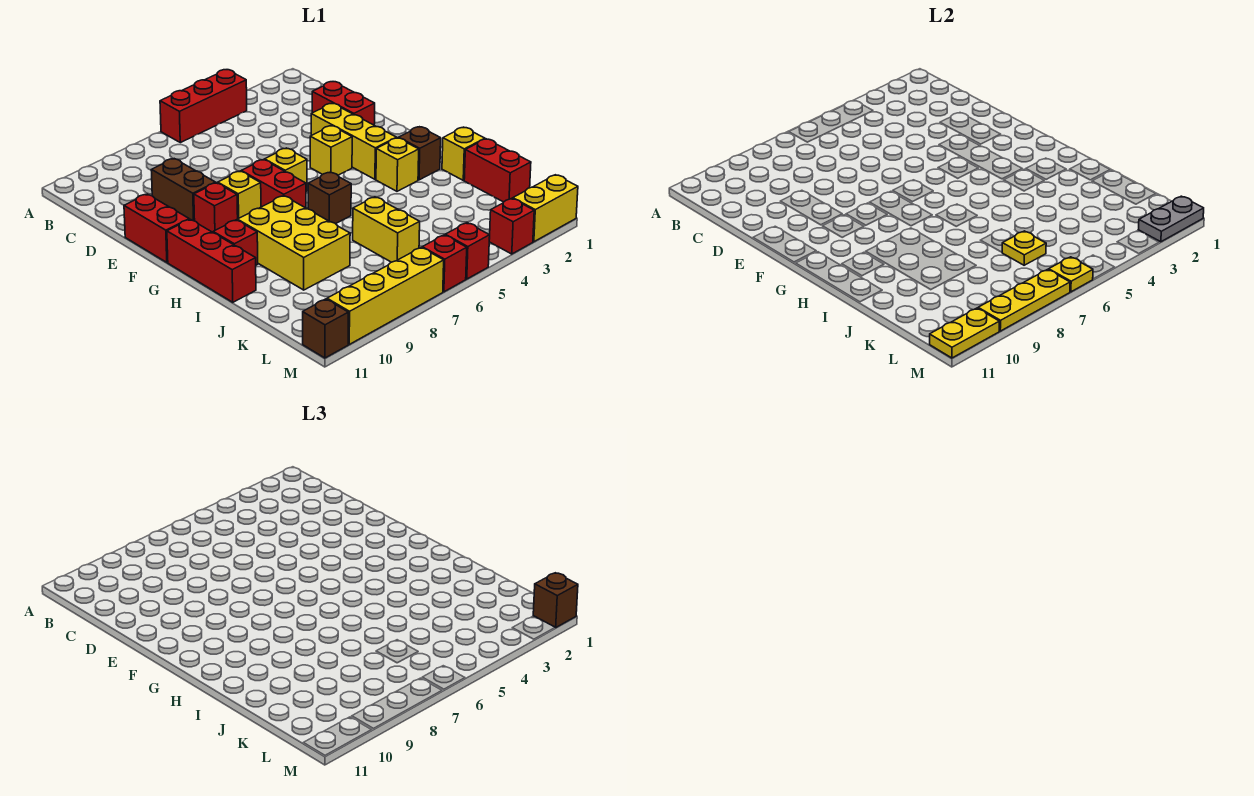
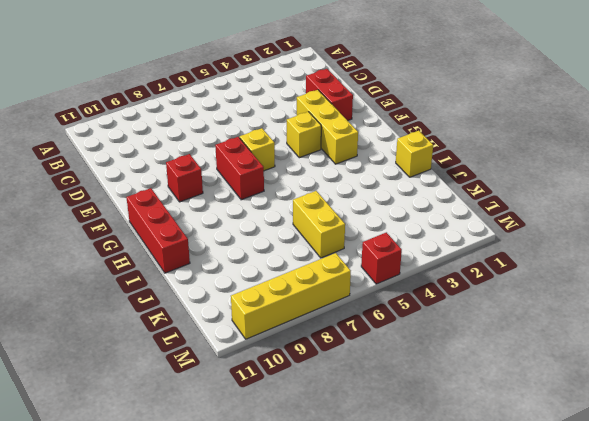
none -> red 1x3 brick [160,70,247,143]
none -> brown 1x2 brick [151,159,216,221]
none -> red 1x2 brick [124,194,189,262]
none -> yellow 1x1 brick [218,171,261,219]

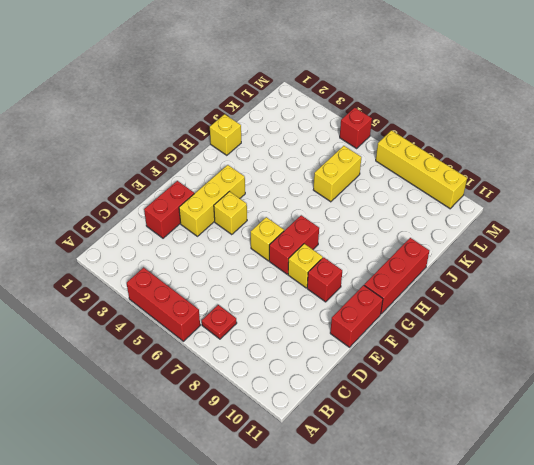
red 1x1 plate [202,305,237,339] -> none
none -> brown 1x2 brick [151,159,216,221]
none -> brown 1x1 brick [399,127,441,180]
none -> yellow 1x1 brick [376,138,419,191]
none -> brown 1x1 brick [308,172,351,224]

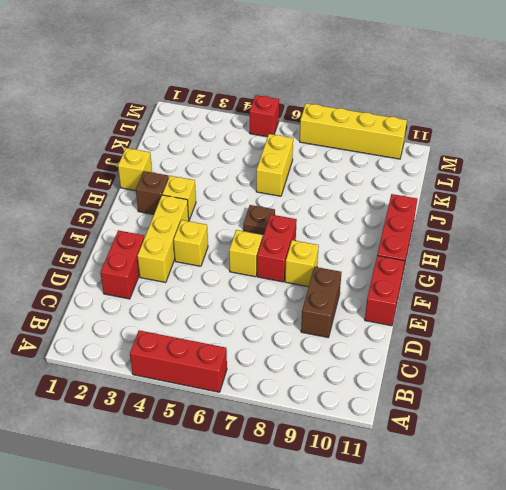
brown 1x1 plate [243,205,275,234] -> brown 1x1 brick [308,172,351,224]
none -> red 1x1 brick [194,183,238,232]
none -> yellow 2x3 brick [237,196,350,290]
none -> red 1x1 brick [213,220,258,265]
none -> red 1x2 brick [464,139,531,202]

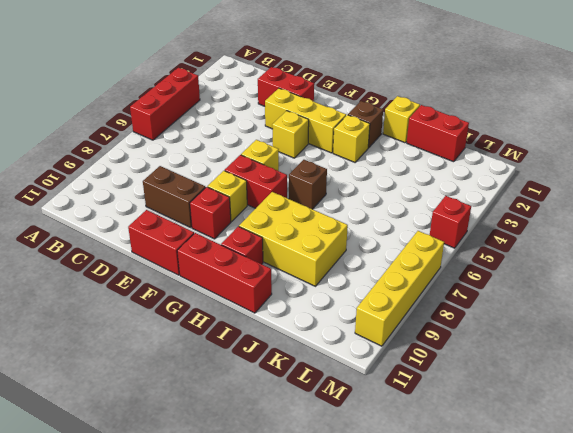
none -> yellow 1x2 brick [353,197,420,262]
none -> yellow 1x2 brick [513,175,578,242]
none -> red 1x1 brick [489,198,534,254]
none -> red 1x1 brick [422,235,467,292]

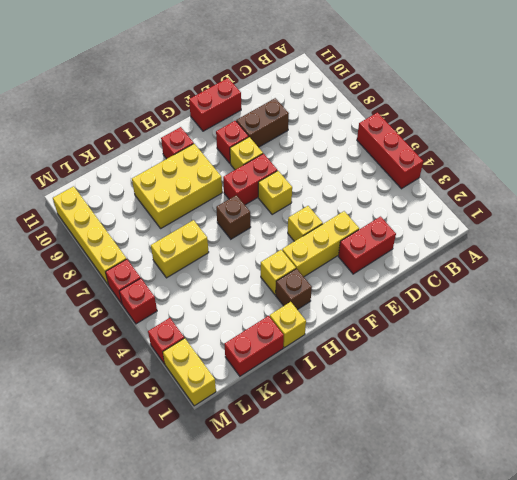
none -> red 1x3 brick [167,219,256,302]
none -> brown 1x1 brick [303,299,348,358]
none -> yellow 1x1 plate [1002,231,1046,265]
none -> grey 1x2 plate [1138,196,1204,242]

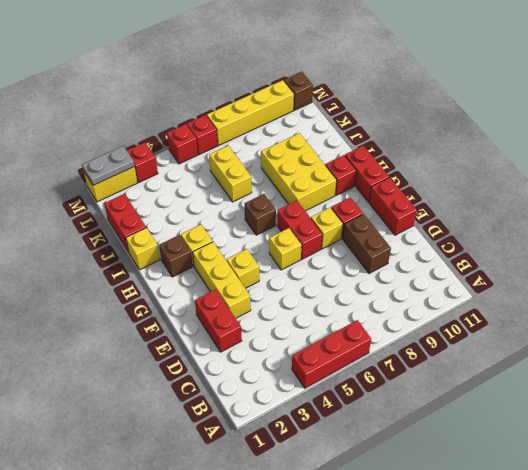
red 1x2 brick [345,146,389,202] -> red 1x3 brick [167,219,256,302]
none -> yellow 1x1 plate [1002,231,1046,265]
none -> yellow 1x1 plate [1049,257,1093,292]
none -> yellow 1x3 plate [978,269,1070,331]
none -> yellow 1x2 plate [930,308,999,358]

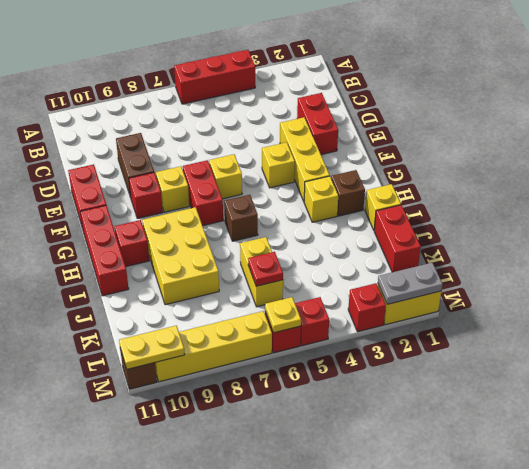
red 1x1 plate [248,252,283,286] -> yellow 1x1 plate [1002,231,1046,265]
none -> yellow 1x3 plate [978,269,1070,331]
none -> brown 1x1 brick [533,573,578,628]

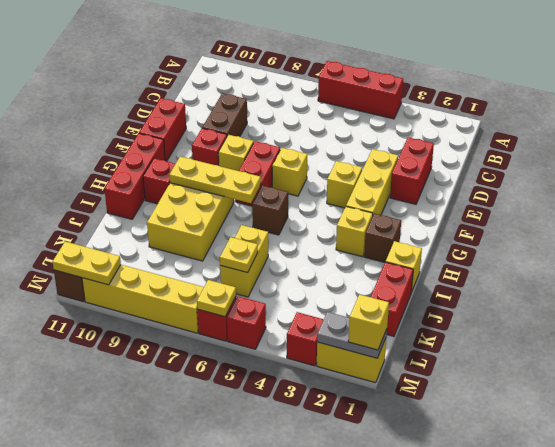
yellow 1x3 plate [169,157,261,203] -> yellow 1x3 plate moved to [978,269,1070,331]
yellow 1x1 brick [348,294,389,350] -> brown 1x1 brick [533,573,578,628]

